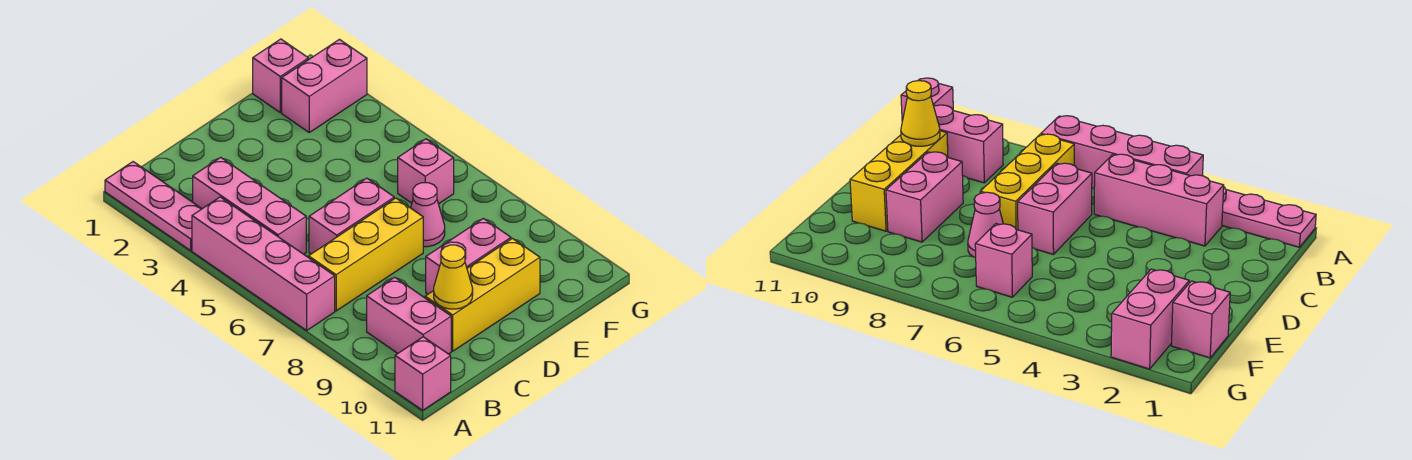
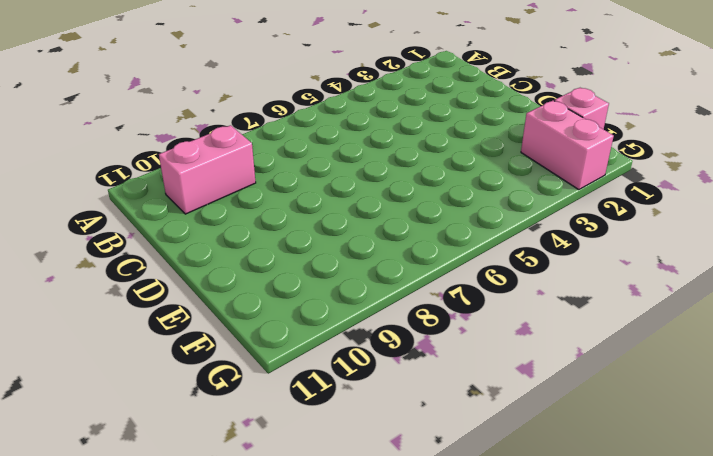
none -> pink 1x3 plate [105,162,202,251]
none -> pink 1x4 brick [192,197,335,330]
none -> pink 1x1 brick [395,337,451,410]

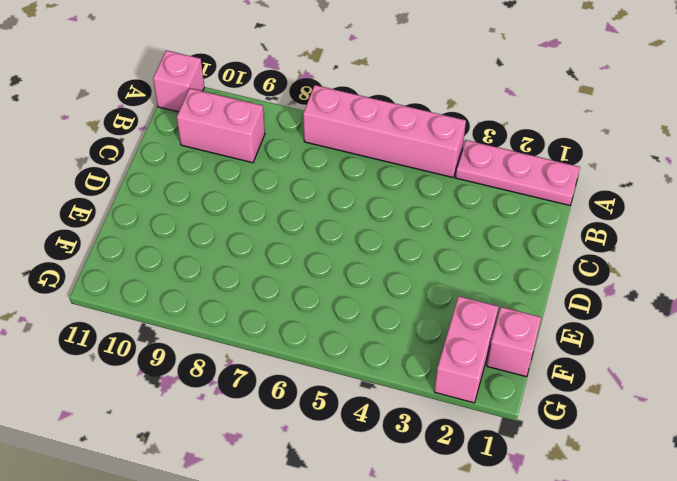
none -> pink 1x3 brick [193,157,306,254]
none -> yellow 1x3 brick [309,198,423,311]
none -> pink 1x2 brick [309,178,394,254]

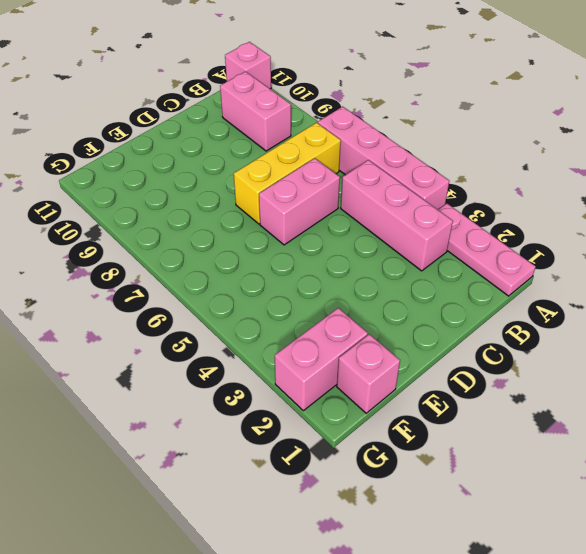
none -> yellow 1x3 brick [425,238,540,351]
none -> pink 1x2 brick [426,218,511,294]
none -> pink 1x1 cone [411,183,445,247]

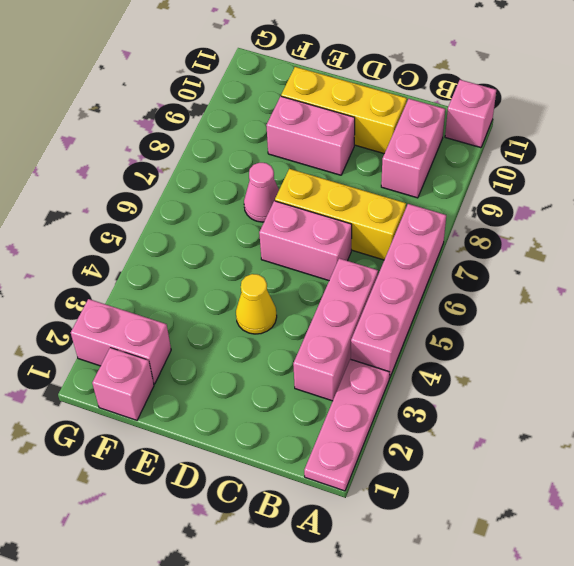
yellow 1x1 cone [236,274,277,334] -> yellow 1x1 cone moved to [434,245,473,309]
none -> pink 1x1 brick [398,139,454,204]

